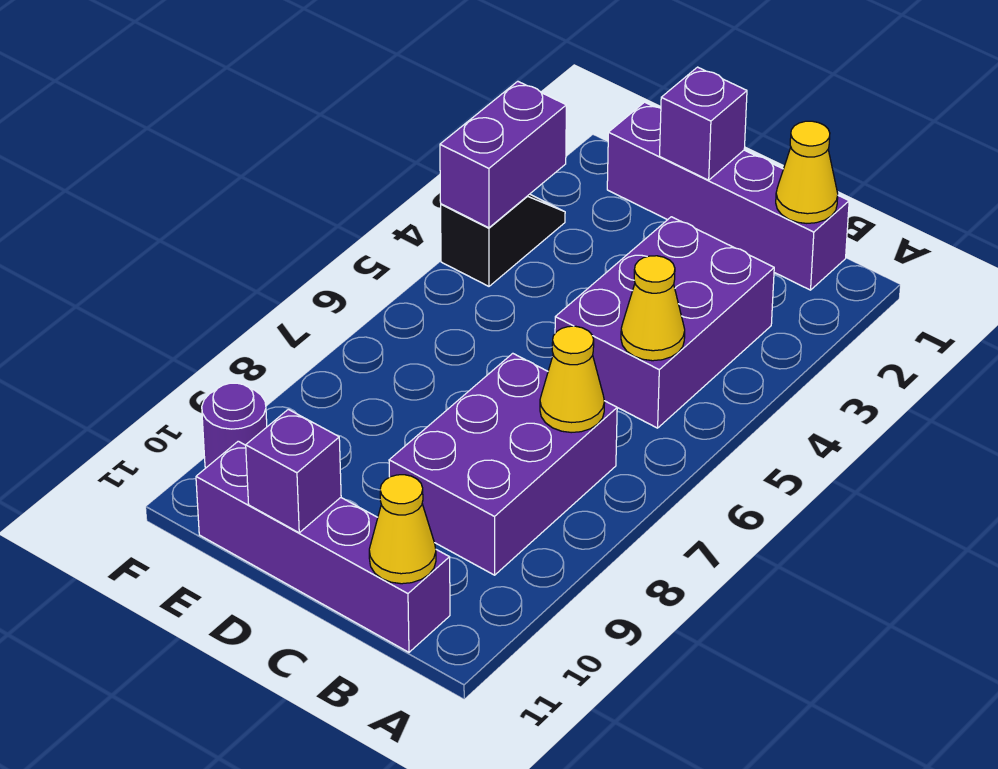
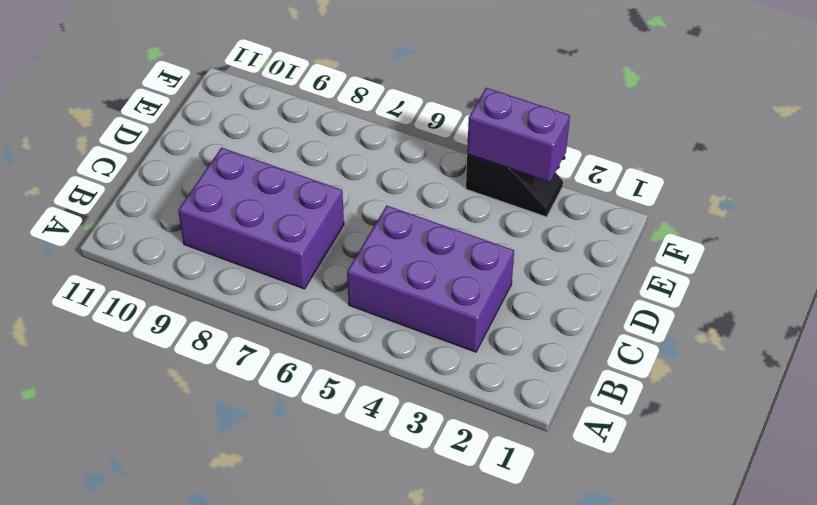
none -> purple 1x4 brick [607,102,849,290]
none -> purple 1x4 brick [196,441,450,652]
none -> purple 1x1 round brick [202,383,267,468]

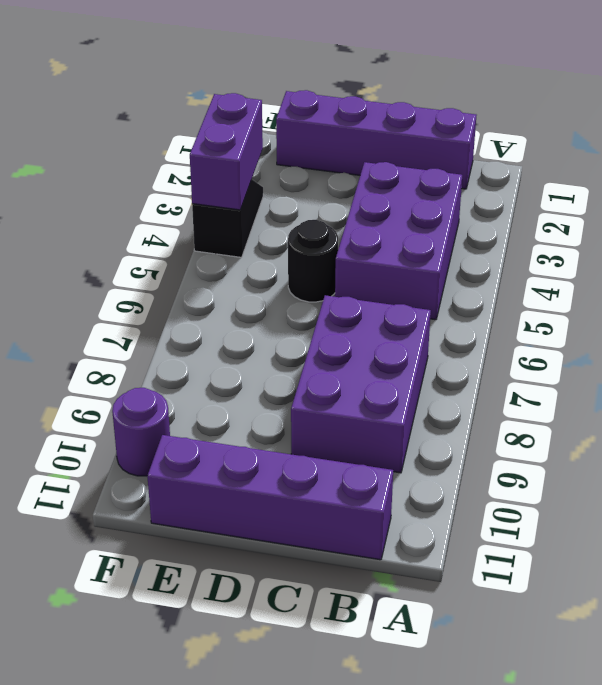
black 1x1 round brick [288,220,338,302] -> none
none -> yellow 1x1 cone [776,121,838,223]
none -> yellow 1x1 cone [621,256,685,361]
none -> yellow 1x1 cone [540,326,605,433]

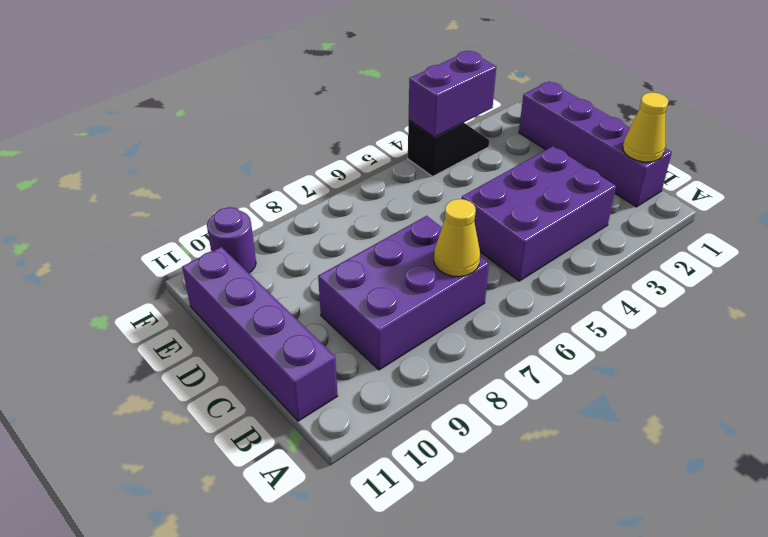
none -> yellow 1x1 cone [621,256,685,361]
none -> yellow 1x1 cone [369,475,436,584]
none -> purple 1x1 brick [660,67,747,180]

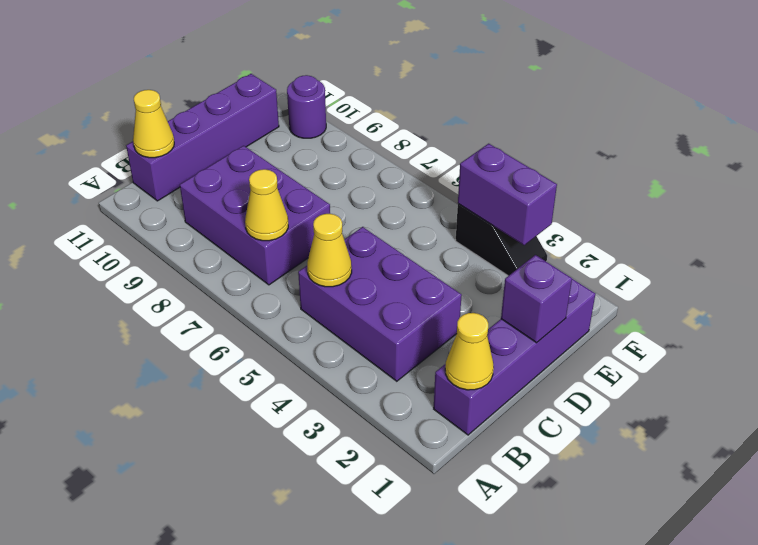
none -> purple 1x1 brick [246,409,341,533]

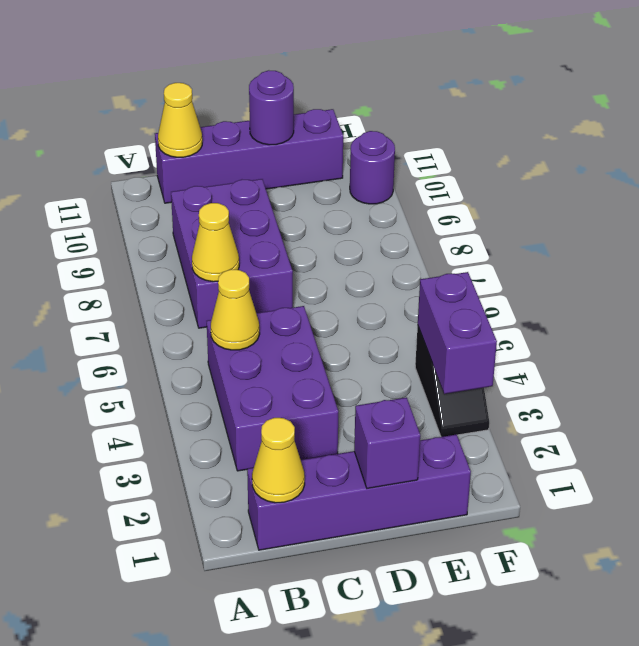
purple 1x1 round brick [249,70,294,145] -> purple 1x1 brick [246,409,341,533]

